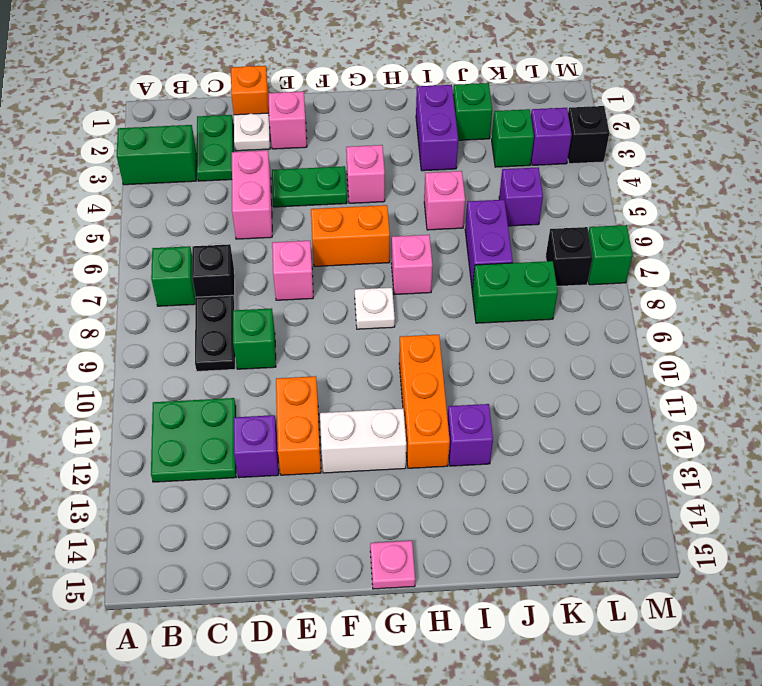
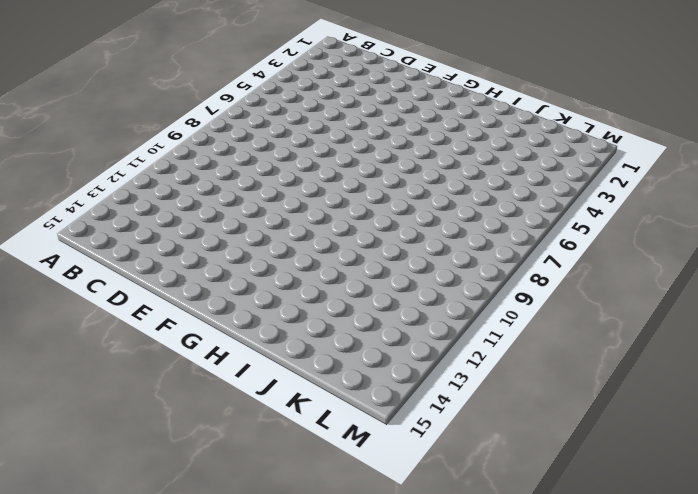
none -> green 1x2 brick [117,125,197,185]
none -> green 1x1 brick [151,246,195,306]
none -> green 2x2 plate [151,398,236,482]
none -> green 1x2 plate [197,115,233,181]

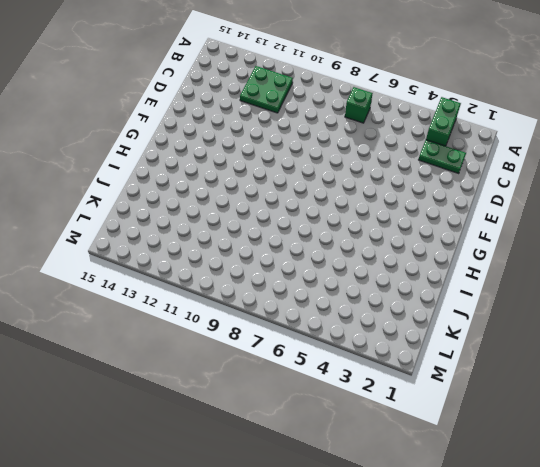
none -> black 1x1 brick [192,244,235,301]
none -> black 1x2 plate [195,295,235,371]
none -> orange 1x1 brick [231,66,269,115]
none -> white 1x1 plate [234,113,270,151]

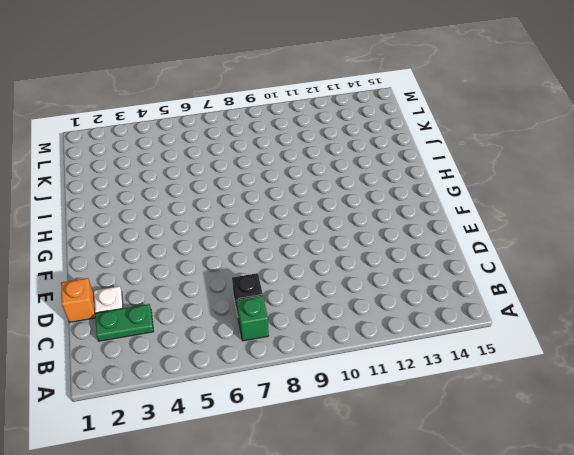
none -> green 1x2 brick [117,125,197,185]
none -> green 2x2 plate [151,398,236,482]
none -> black 1x2 plate [195,295,235,371]
none -> pink 1x2 brick [232,150,272,239]

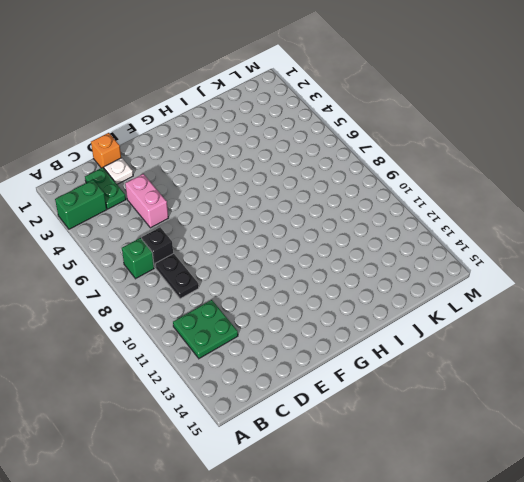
none -> green 1x1 brick [233,308,276,369]
none -> purple 1x1 brick [234,415,279,478]
none -> pink 1x1 brick [268,92,307,149]
none -> green 1x2 plate [272,166,347,207]

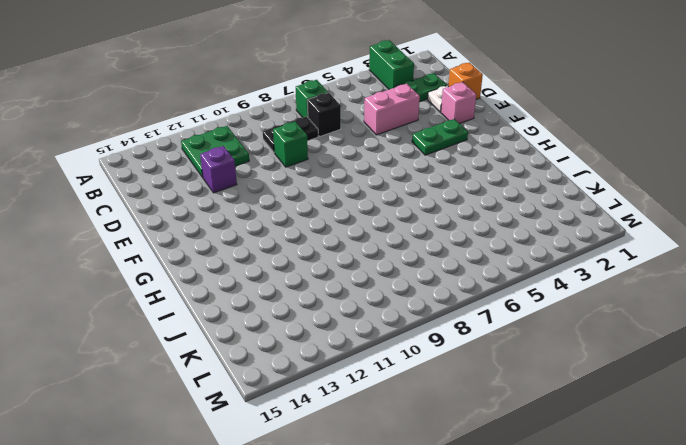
green 1x2 plate [412,119,468,155] -> green 1x2 plate turned to [272,166,347,207]
none -> pink 1x1 brick [272,241,313,300]
none -> orange 1x2 brick [276,376,321,475]
none -> orange 1x2 brick [311,205,390,267]
none -> white 1x2 brick [320,409,406,473]

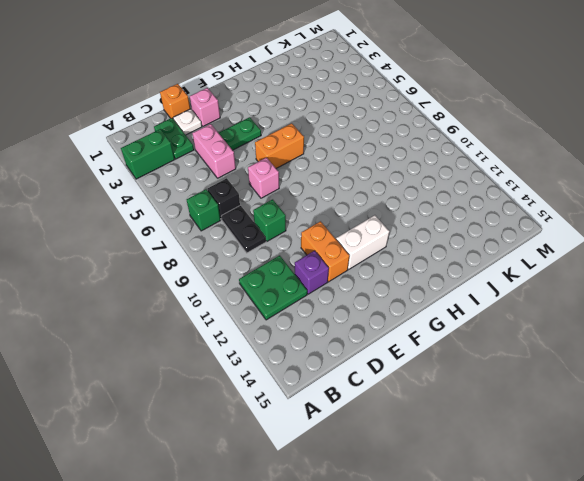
none -> pink 1x1 brick [346,145,385,203]
none -> white 1x1 plate [355,288,395,329]
none -> pink 1x1 plate [370,541,415,589]
none -> pink 1x1 brick [391,235,433,295]

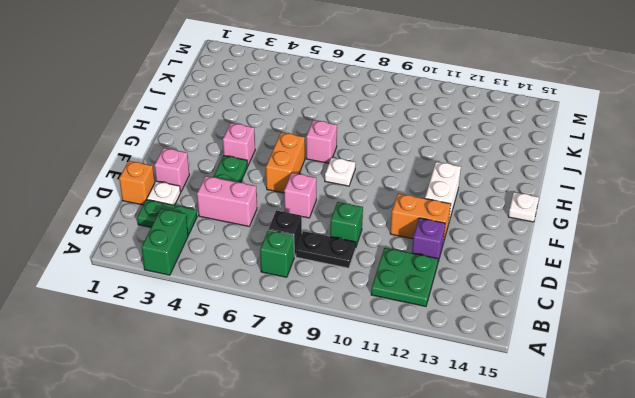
white 1x1 plate [508,192,539,222] -> pink 1x1 plate [370,541,415,589]
none -> orange 1x3 brick [399,335,450,468]
none -> purple 1x2 brick [416,85,458,171]
none -> pink 1x1 brick [424,171,465,230]
none -> purple 1x1 brick [447,404,493,466]

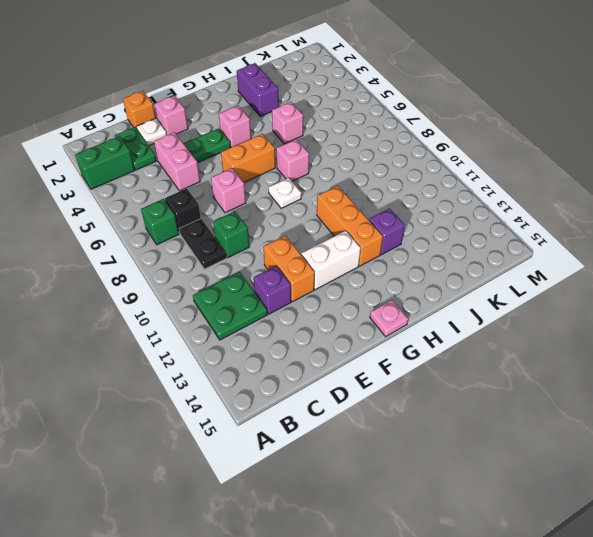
none -> green 1x1 brick [453,83,492,140]
none -> purple 1x2 brick [465,200,513,290]
none -> green 1x2 brick [472,261,558,323]
none -> green 1x1 brick [492,109,534,167]

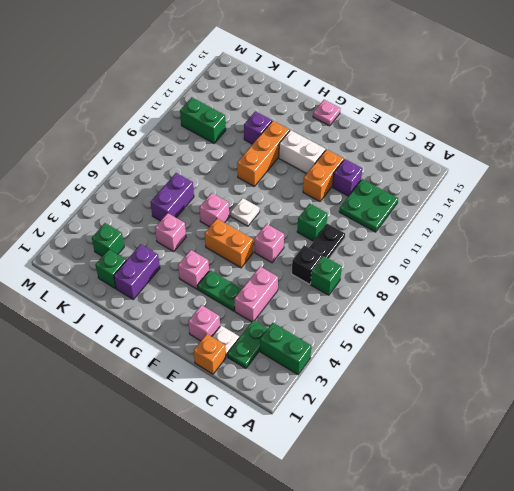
green 1x2 brick [180,97,226,143] -> green 1x2 brick moved to [472,261,558,323]
none -> purple 1x1 brick [499,168,543,226]
none -> purple 1x1 brick [531,108,572,165]
none -> black 1x1 brick [546,227,593,286]
none -> black 1x1 brick [568,106,609,164]

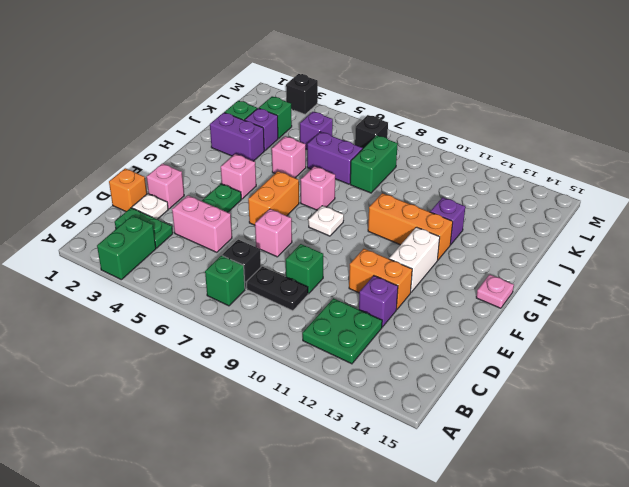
purple 1x1 brick [245,108,278,151] -> purple 1x1 brick moved to [531,108,572,165]
none -> green 1x1 brick [588,225,633,285]

